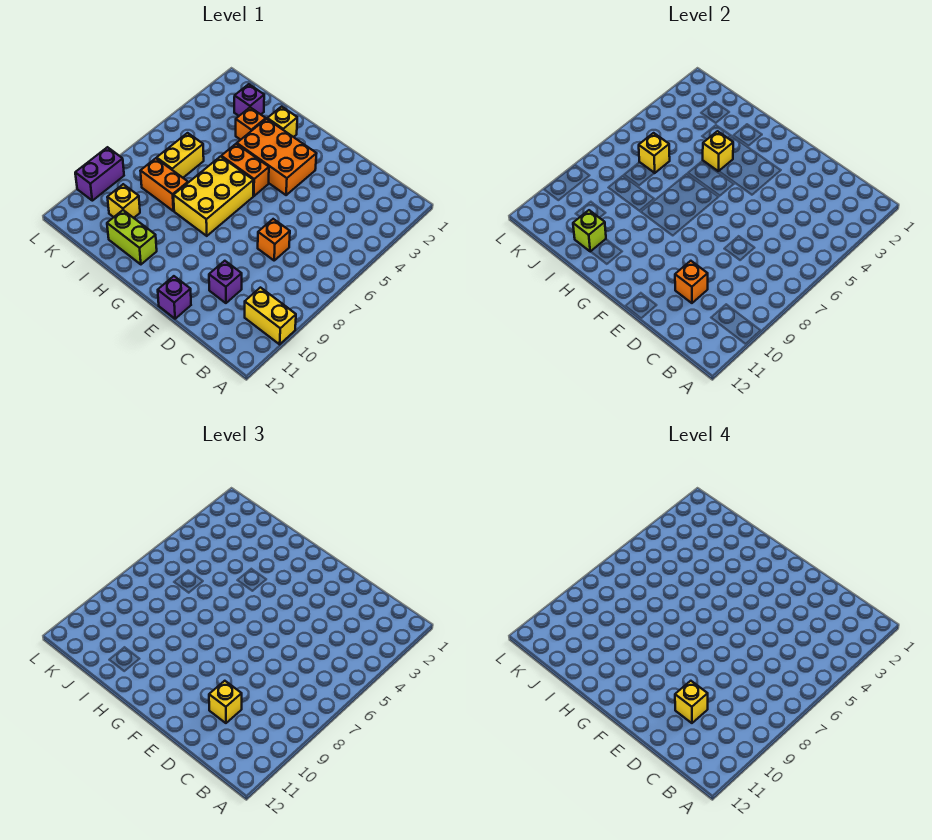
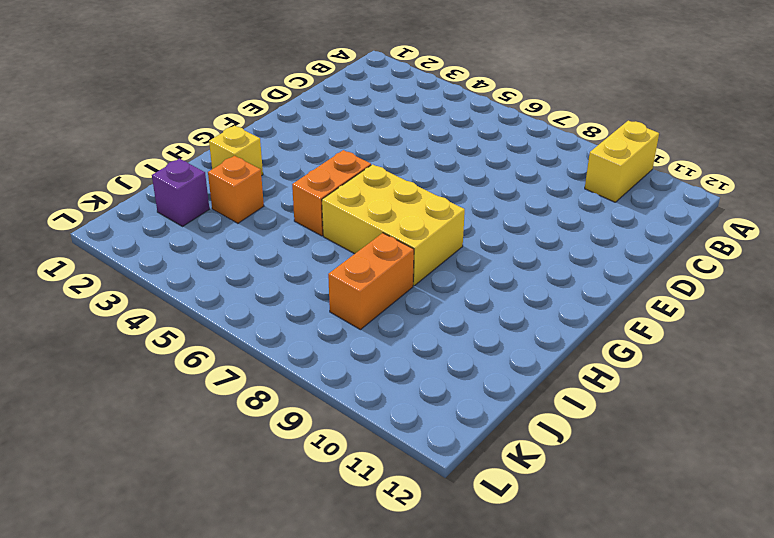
none -> orange 1x1 brick [258,219,290,260]
none -> purple 1x1 brick [209,261,242,303]
none -> purple 1x1 brick [158,276,191,319]

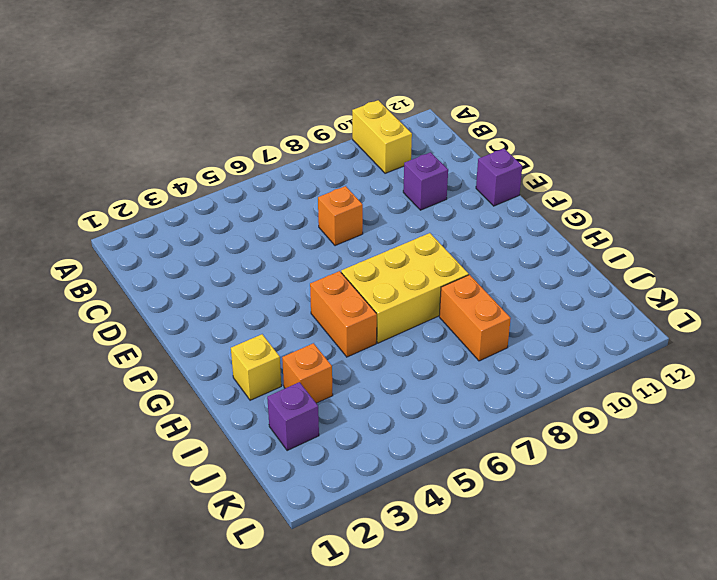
none -> orange 2x3 brick [237,119,317,195]
none -> lime 1x2 brick [107,210,157,264]
none -> yellow 1x2 brick [157,133,204,178]

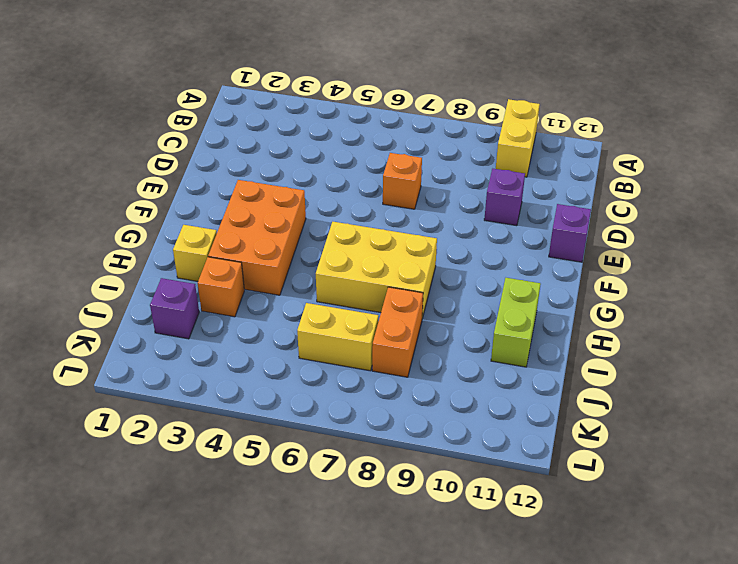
none -> orange 1x2 brick [221,144,269,196]
none -> yellow 1x1 brick [107,184,140,218]
none -> purple 1x2 brick [75,147,124,201]

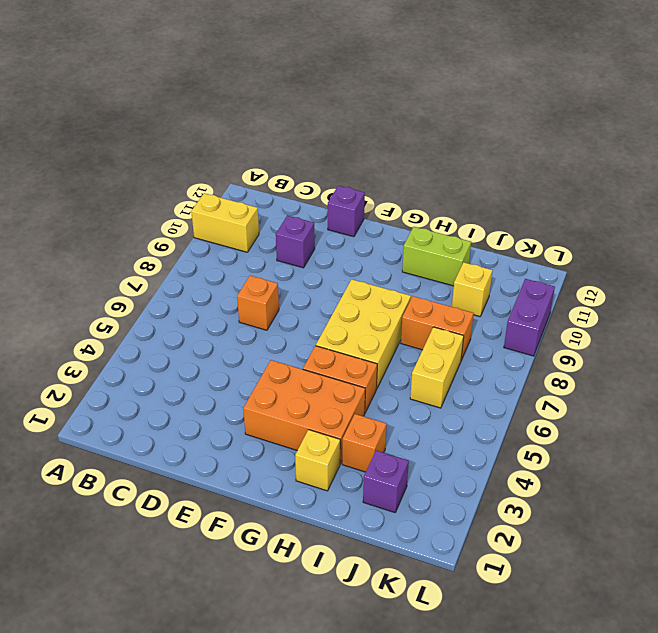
none -> orange 1x1 brick [675,261,708,303]
none -> yellow 1x1 brick [703,131,733,171]
none -> lime 1x1 brick [573,210,606,252]

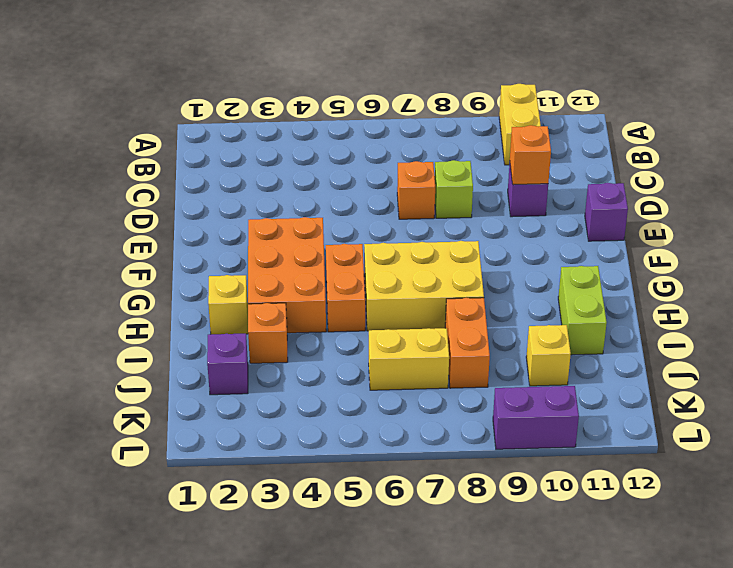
lime 1x1 brick [435,160,473,218] -> lime 1x1 brick moved to [573,210,606,252]
none -> yellow 1x1 brick [703,131,733,171]
none -> yellow 1x1 brick [639,133,670,173]
none -> yellow 1x1 brick [209,681,242,723]

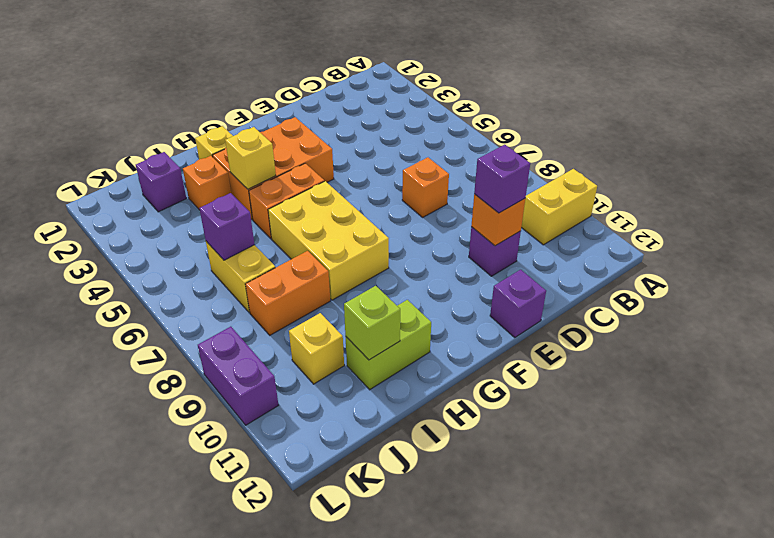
purple 1x1 brick [474,145,530,213] -> yellow 1x1 brick [209,681,242,723]
purple 1x1 brick [199,193,255,260] -> yellow 1x1 brick [639,133,670,173]
none -> yellow 1x1 brick [675,681,708,723]

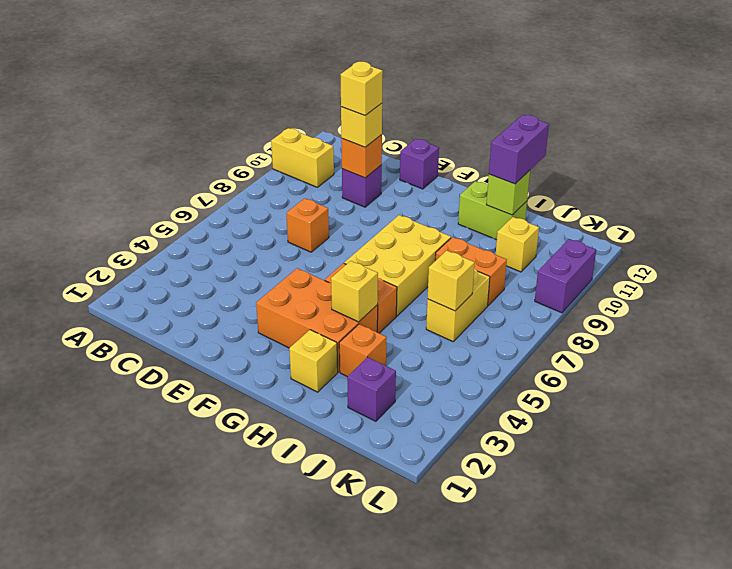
purple 1x2 brick [489,115,549,184] -> none

